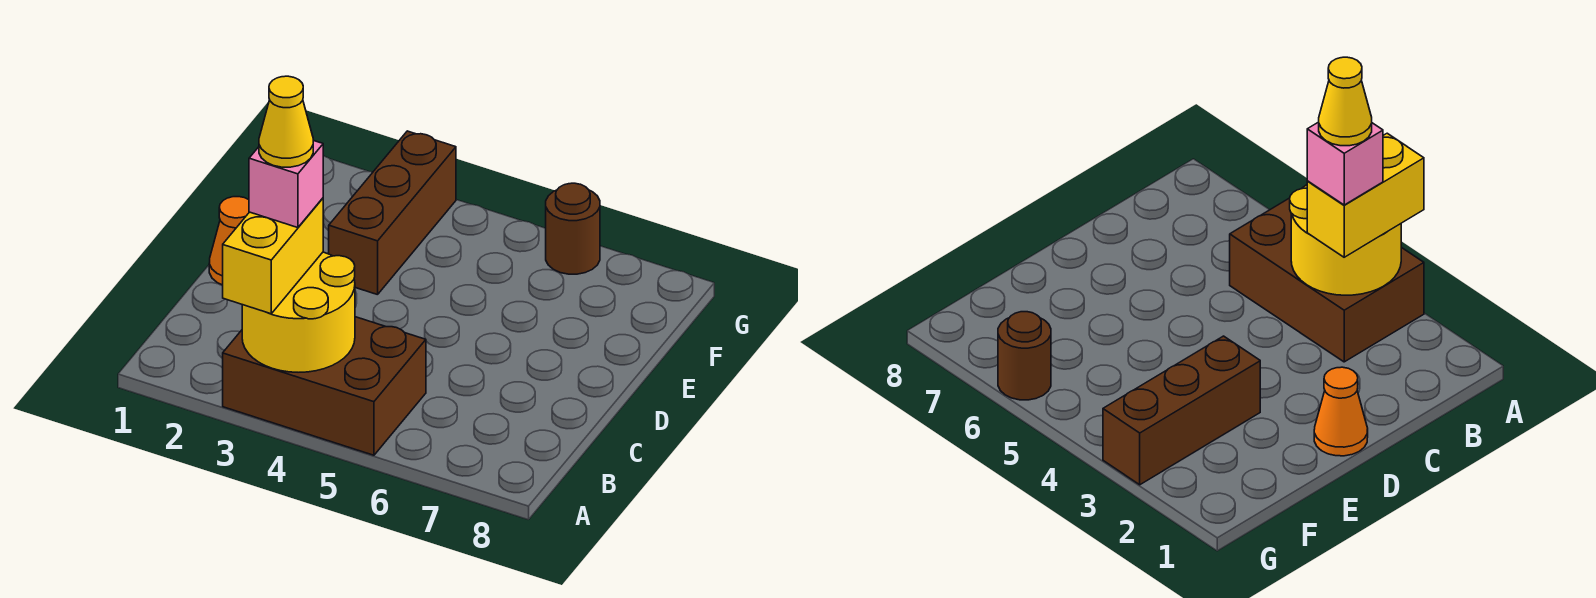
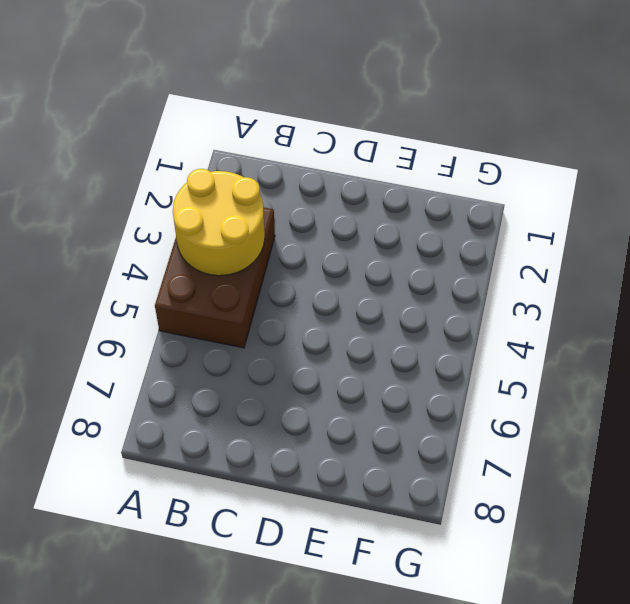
none -> orange 1x1 cone [209,197,249,285]
none -> brown 1x3 brick [329,131,456,295]

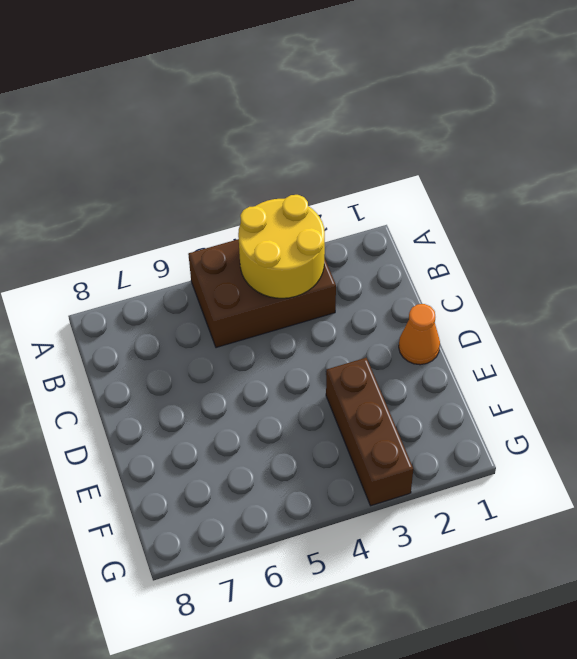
none -> brown 1x1 round brick [546,183,600,274]
none -> yellow 1x2 brick [223,198,323,314]

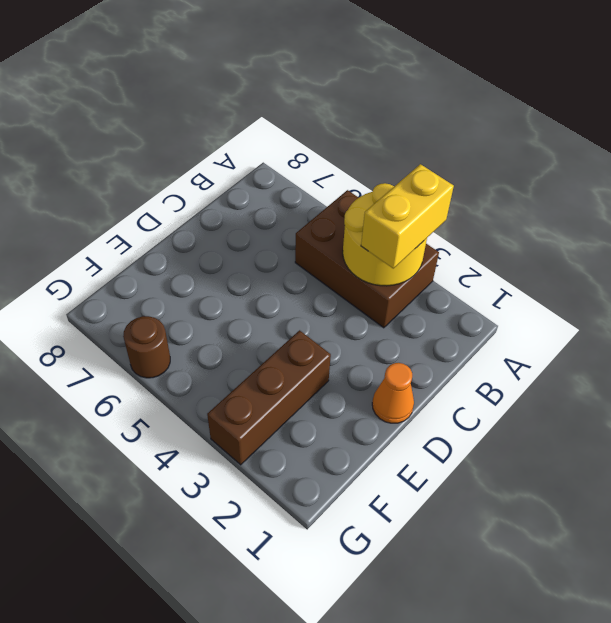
none -> pink 1x1 brick [249,140,323,228]
none -> yellow 1x1 cone [259,76,313,167]

